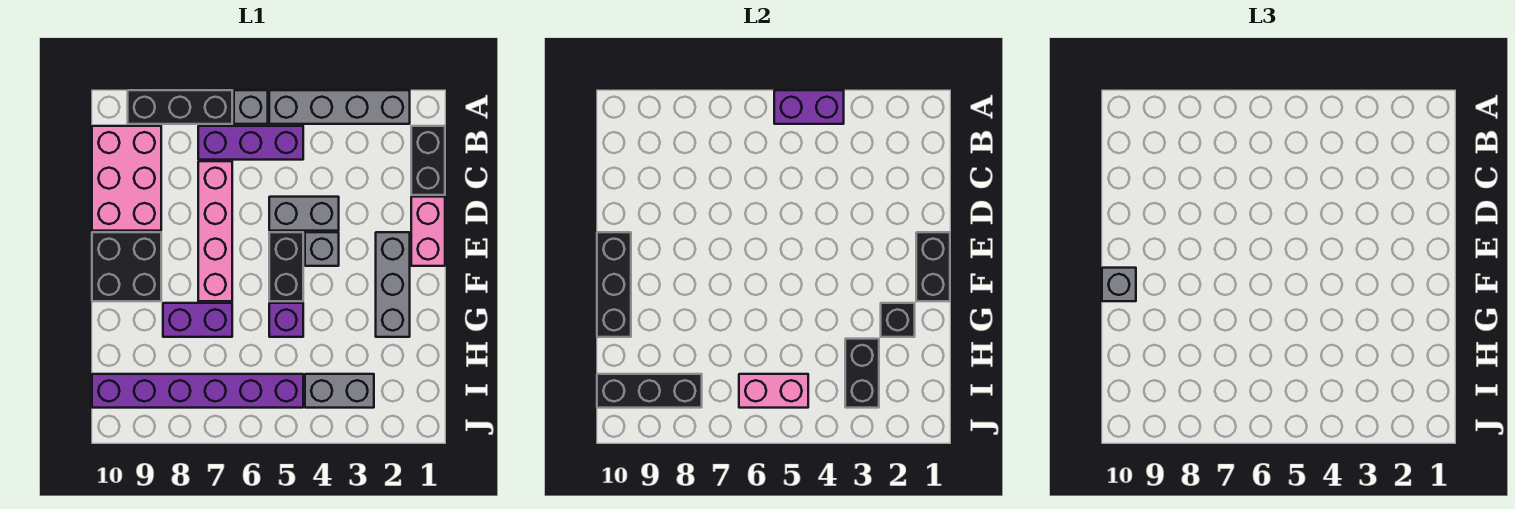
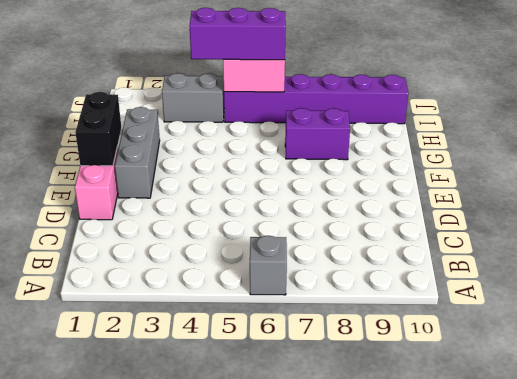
purple 1x3 brick [189,8,286,60] -> purple 1x3 brick moved to [198,126,303,160]
none -> grey 1x4 brick [269,90,410,124]
none -> black 1x3 brick [128,90,232,124]
none -> black 1x2 brick [411,126,445,195]

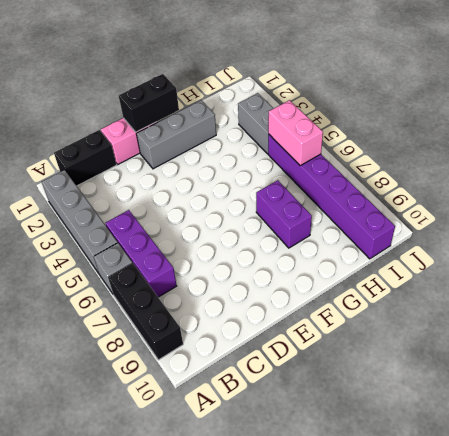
none -> pink 2x3 brick [92,126,161,231]
none -> pink 1x4 brick [198,161,232,301]
none -> grey 1x2 brick [269,197,339,231]

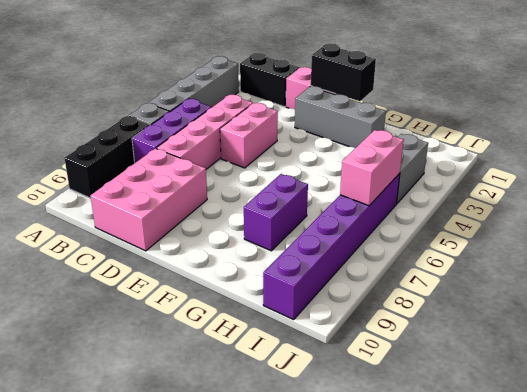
pink 1x4 brick [157,95,253,169] -> pink 1x4 brick turned to [198,161,232,301]
pink 2x3 brick [91,148,207,251] -> pink 2x3 brick turned to [92,126,161,231]
pink 1x2 brick [220,103,278,168] -> grey 1x2 brick [269,197,339,231]
none -> grey 1x1 brick [305,232,339,266]
none -> black 1x2 brick [269,232,303,301]
none -> black 2x2 brick [92,232,161,301]

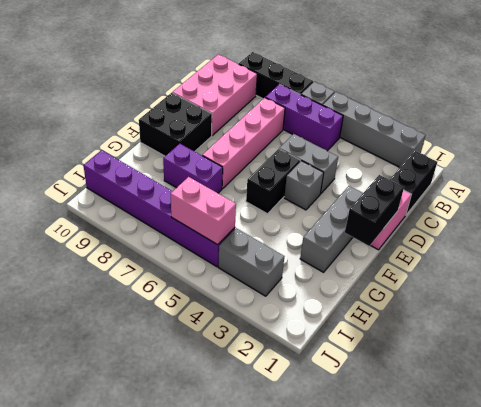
none -> purple 1x1 brick [269,303,303,337]
none -> purple 1x2 brick [774,90,844,124]
none -> black 1x3 brick [597,232,631,337]

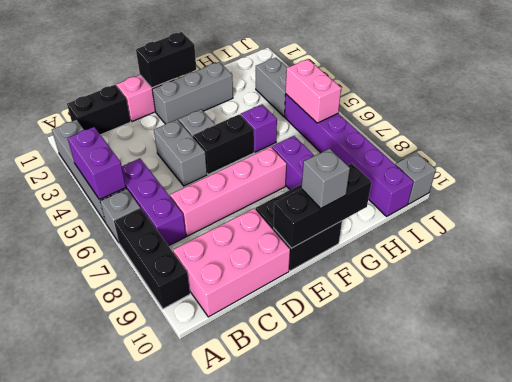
grey 1x1 brick [395,153,436,204] -> none
none -> black 1x1 brick [881,303,915,337]
none -> black 1x2 brick [845,339,879,408]
none -> black 1x3 brick [597,374,702,408]

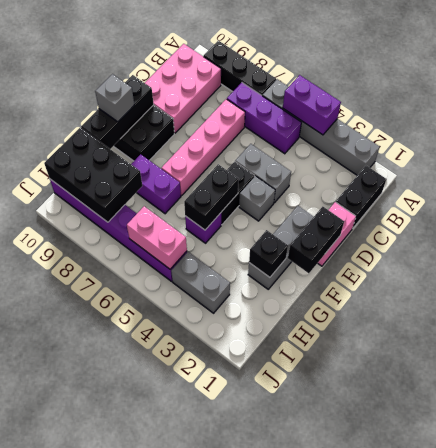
black 1x2 brick [184,164,239,230] -> black 1x2 brick moved to [845,339,879,408]
black 2x3 brick [44,128,142,222] -> black 1x3 brick [597,374,702,408]

